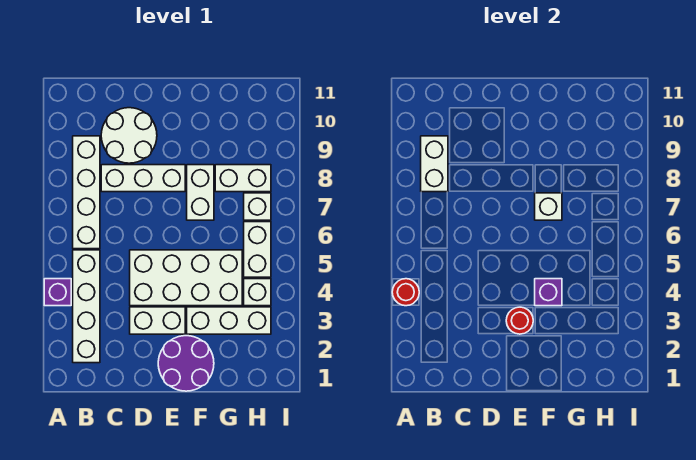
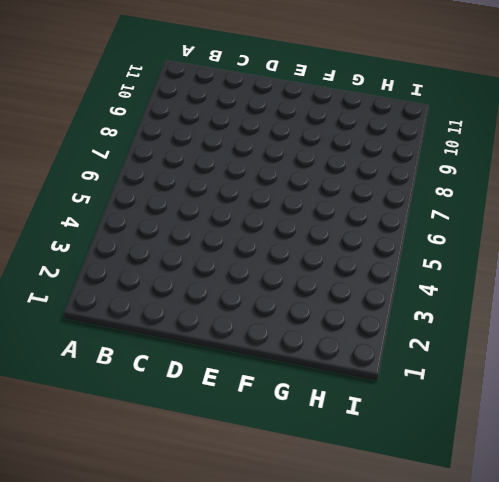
none -> purple 1x1 brick [44,279,71,306]
none -> white 1x4 brick [73,250,100,363]
none -> white 1x4 brick [73,136,100,249]

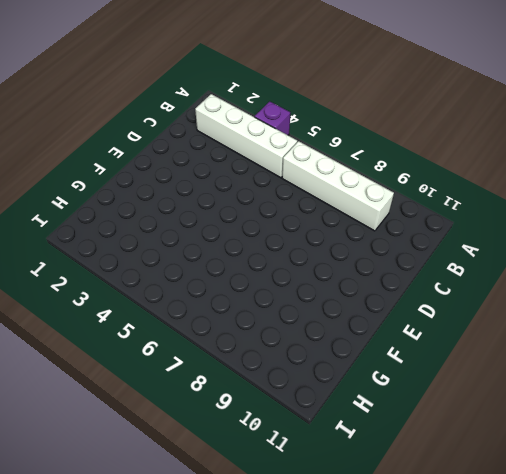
none -> white 1x3 brick [101,165,185,192]
none -> white 2x2 round brick [101,108,157,163]
none -> white 1x2 brick [130,307,185,334]

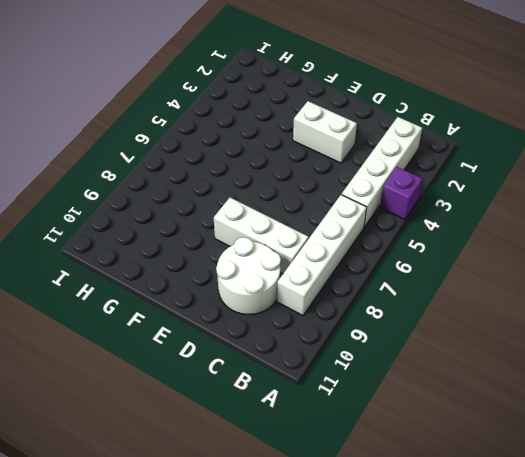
none -> white 2x4 brick [130,250,242,306]
none -> purple 2x2 round brick [158,336,214,391]
none -> white 1x3 brick [187,307,271,334]

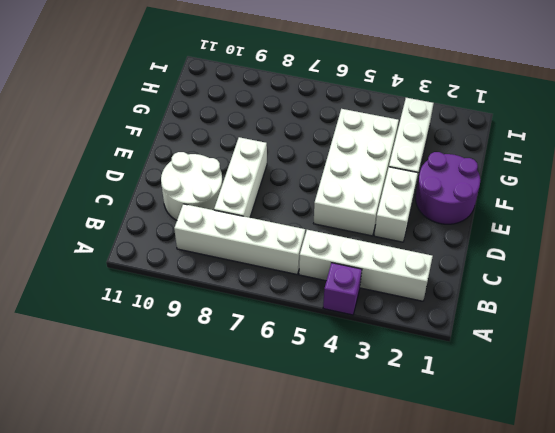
none -> white 1x2 brick [187,165,214,220]
none -> white 1x2 brick [215,165,271,192]
none -> white 1x1 brick [244,279,271,306]

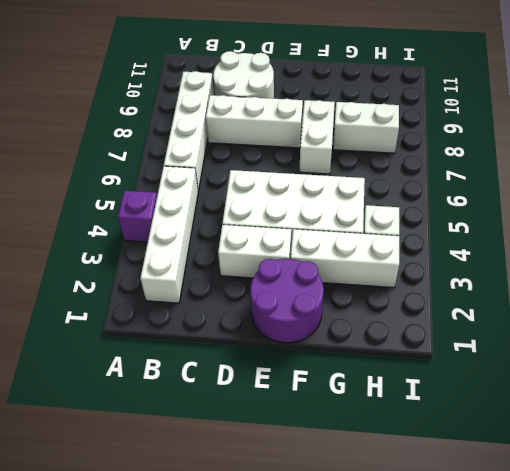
none -> white 1x2 brick [244,222,271,277]
none -> white 1x1 brick [244,193,271,220]
none -> red 1x1 round brick [392,279,419,306]

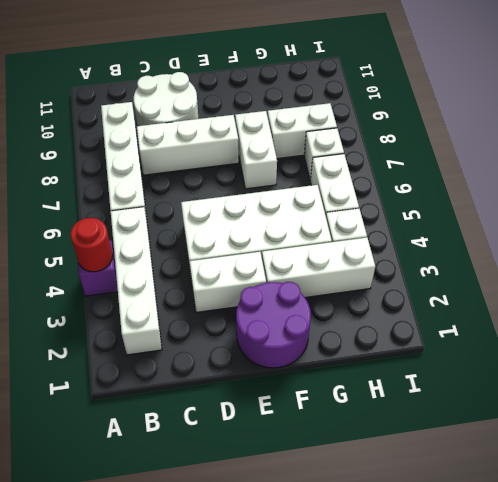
none -> white 1x2 brick [421,136,448,192]
none -> red 1x1 round brick [506,307,533,334]
none -> purple 1x1 brick [535,279,562,306]

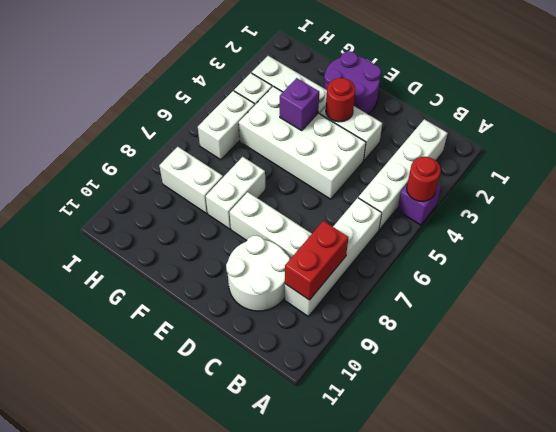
red 1x2 brick [285,221,348,300] -> white 1x2 brick [421,136,448,192]
none -> white 1x1 brick [244,193,271,220]
none -> white 1x1 brick [535,193,562,220]

